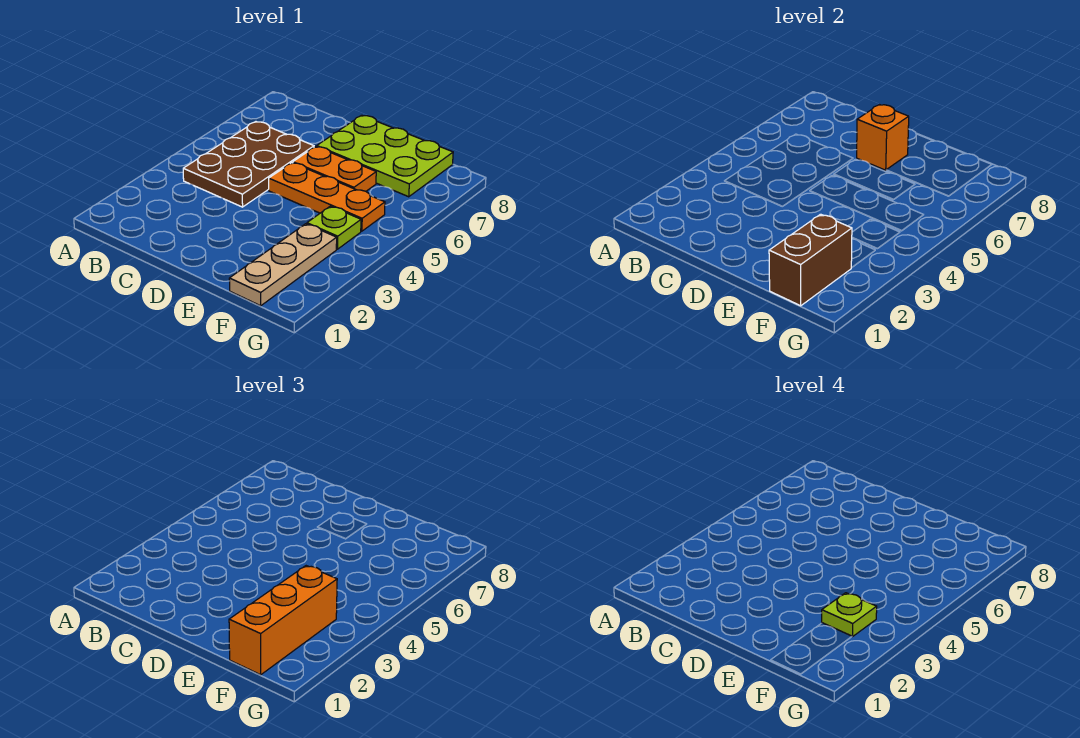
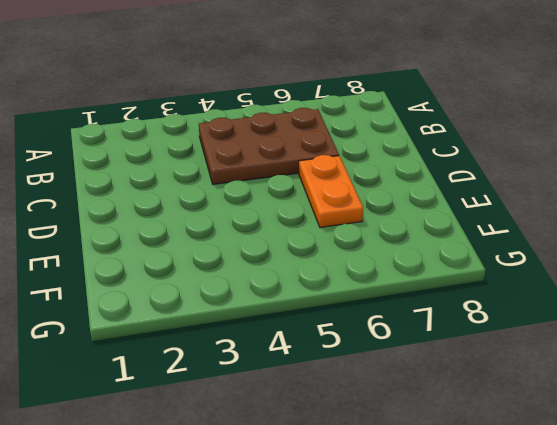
none -> orange 1x3 plate [269,163,385,231]
none -> lime 2x3 plate [317,115,453,197]

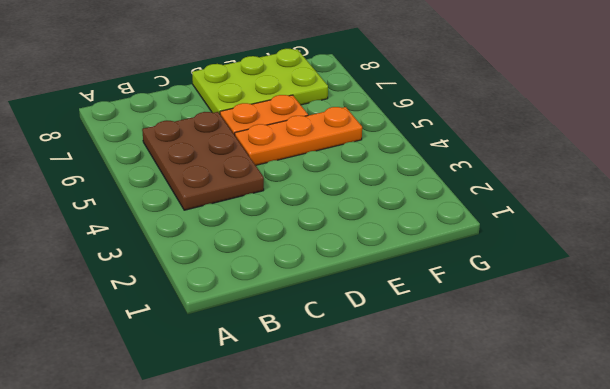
none -> tan 1x3 plate [229,224,337,306]
none -> lime 1x1 plate [307,206,361,249]

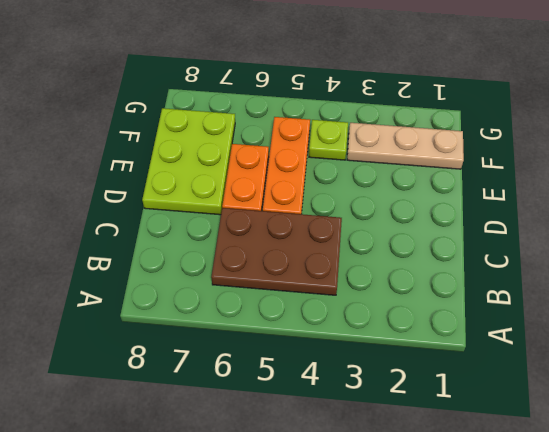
none -> orange 1x1 brick [857,105,909,170]
none -> brown 1x2 brick [769,214,852,306]

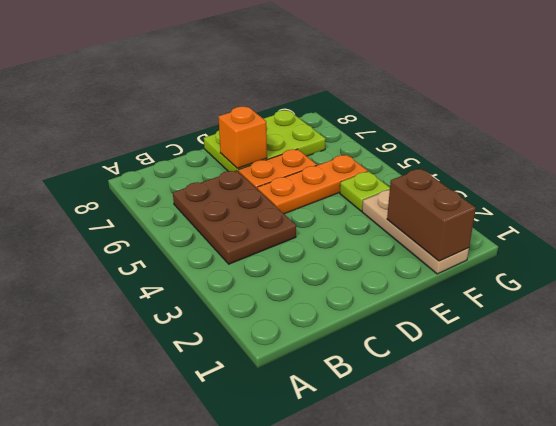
none -> orange 1x3 brick [229,566,337,675]
none -> lime 1x1 plate [822,593,877,637]

